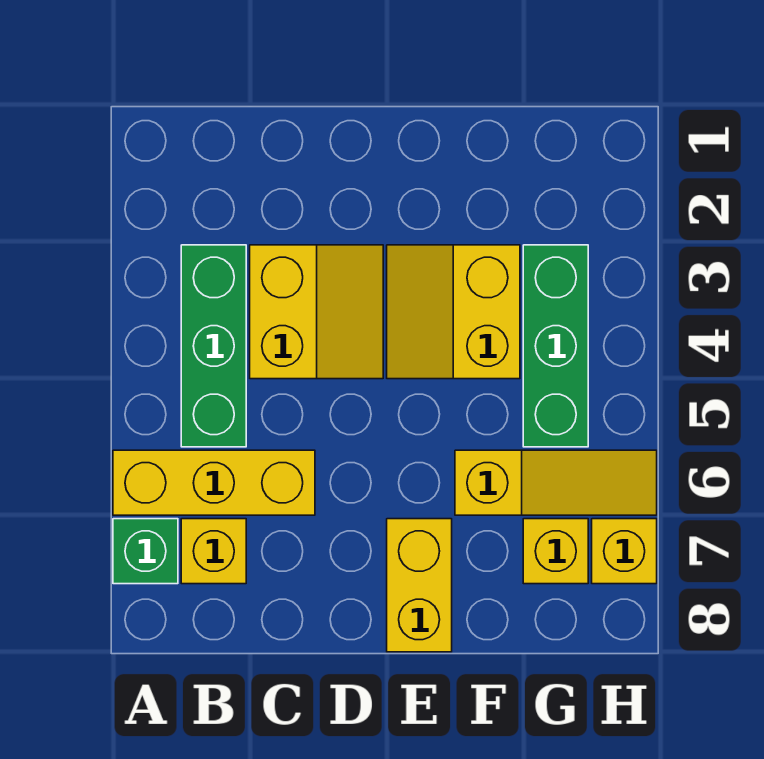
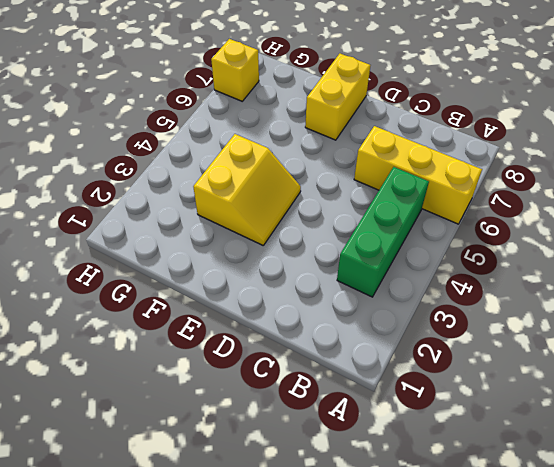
none -> green 1x1 brick [113,519,178,584]
none -> yellow 1x1 brick [181,519,246,584]

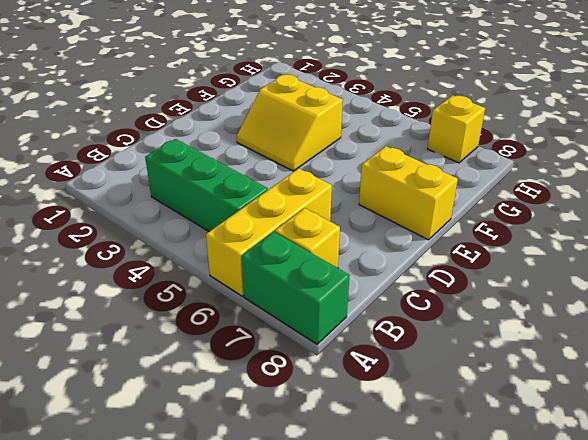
green 1x2 brick [242,232,349,344] -> green 1x1 brick [113,519,178,584]
none -> yellow 2x2 slope [250,245,383,379]
none -> yellow 1x3 slope [455,450,657,515]

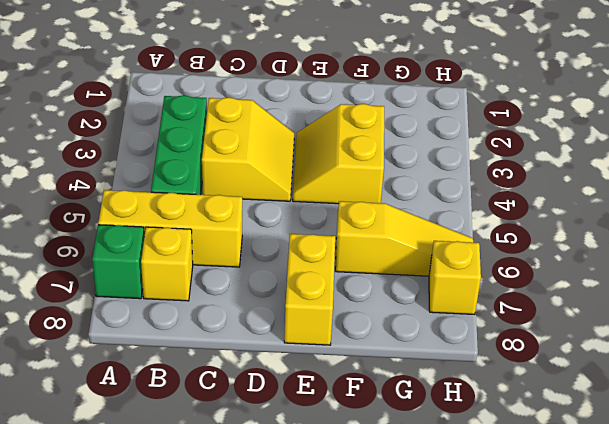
none -> green 1x3 brick [523,245,588,447]
none -> yellow 1x1 brick [523,519,588,584]

